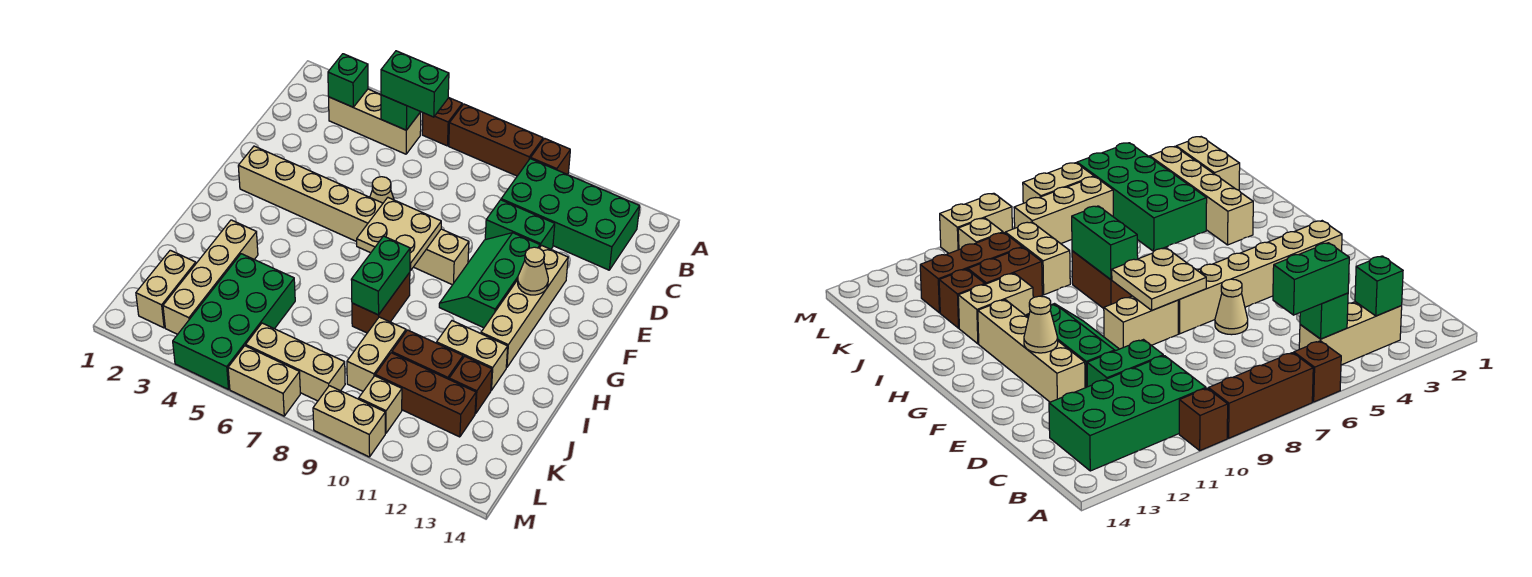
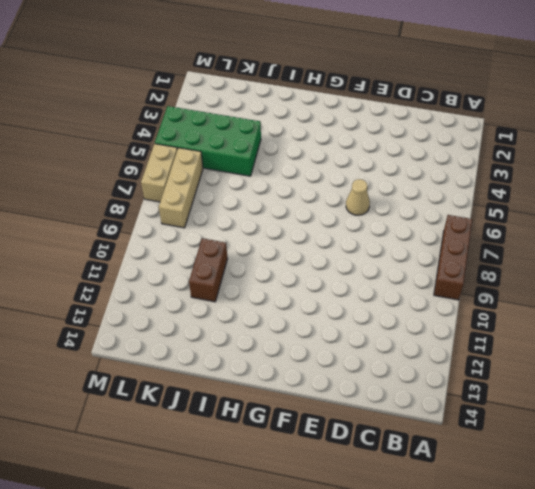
none -> brown 1x1 brick [422,97,462,146]
none -> brown 1x1 brick [531,138,570,174]
none -> tan 1x3 brick [329,89,421,154]
none -> green 2x4 brick [501,159,640,270]

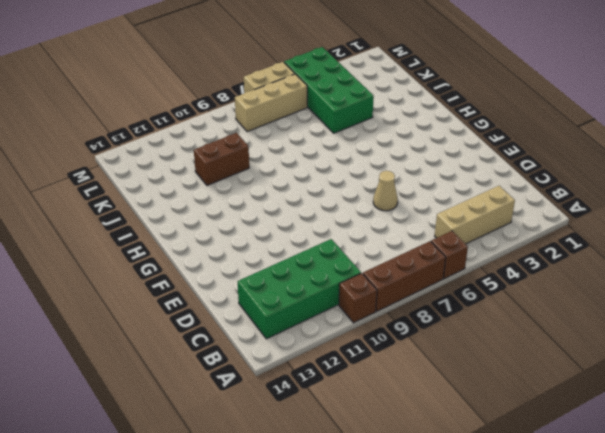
none -> green 1x2 brick [485,200,555,249]
none -> green 2x3 slope [439,233,540,328]
none -> tan 1x4 brick [481,245,568,368]
none -> tan 1x6 brick [238,146,383,242]

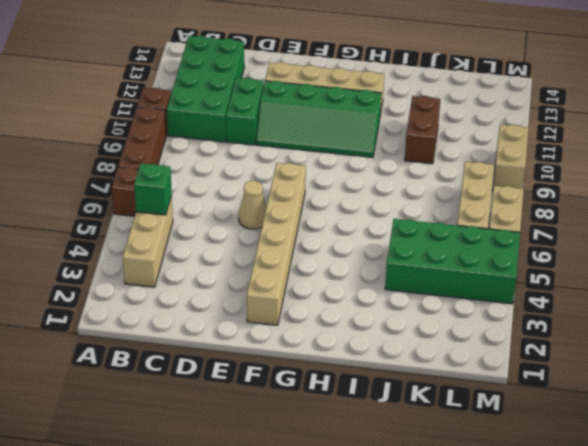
green 2x4 slope [256,81,381,157] -> green 2x3 slope [439,233,540,328]
none -> tan 1x2 brick [414,229,469,285]
none -> brown 1x2 brick [352,273,410,333]
none -> tan 1x4 brick [163,220,258,334]
none -> tan 1x2 brick [437,321,508,390]

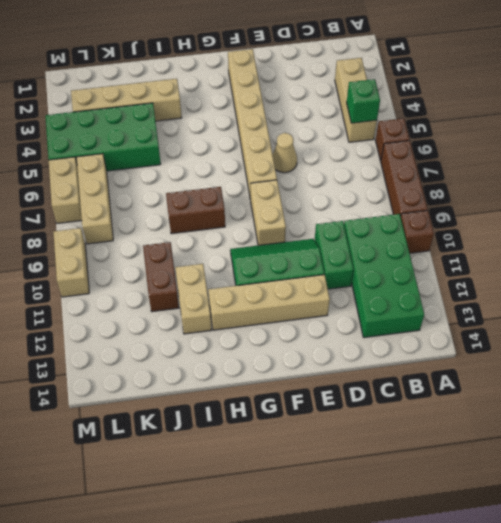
none -> tan 1x2 brick [347,317,406,391]
none -> brown 1x1 brick [449,356,492,413]
none -> tan 1x2 brick [136,250,196,328]
none -> brown 1x3 brick [375,353,476,437]

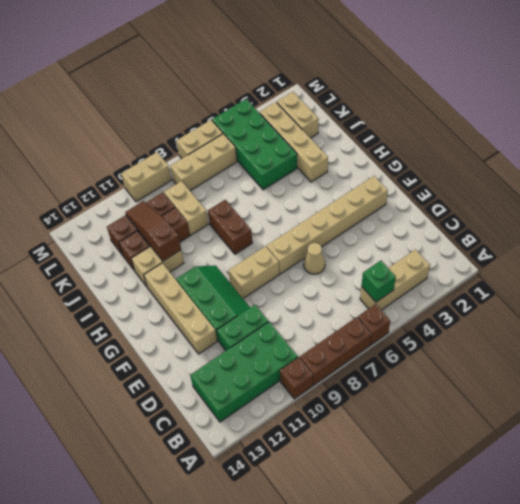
brown 1x3 slope [125,201,181,261] -> none
none -> tan 1x1 brick [359,376,402,433]
none -> green 1x1 brick [328,54,368,107]
none -> tan 2x2 plate [357,198,441,271]
none -> tan 1x1 cone [518,247,548,295]

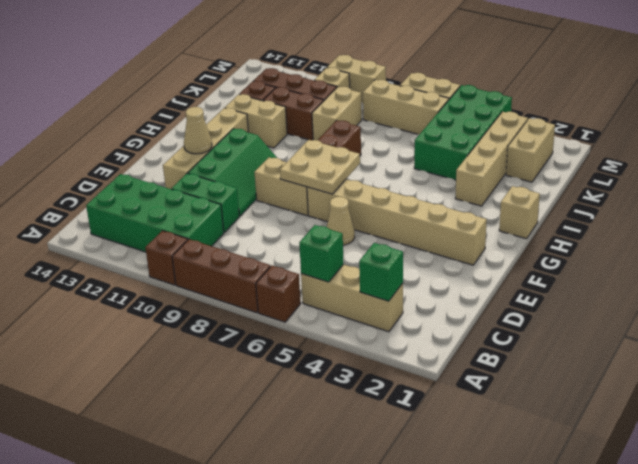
tan 1x1 brick [499,186,540,239] -> none
none -> green 1x2 brick [351,236,410,315]
none -> green 1x2 brick [381,51,449,117]

